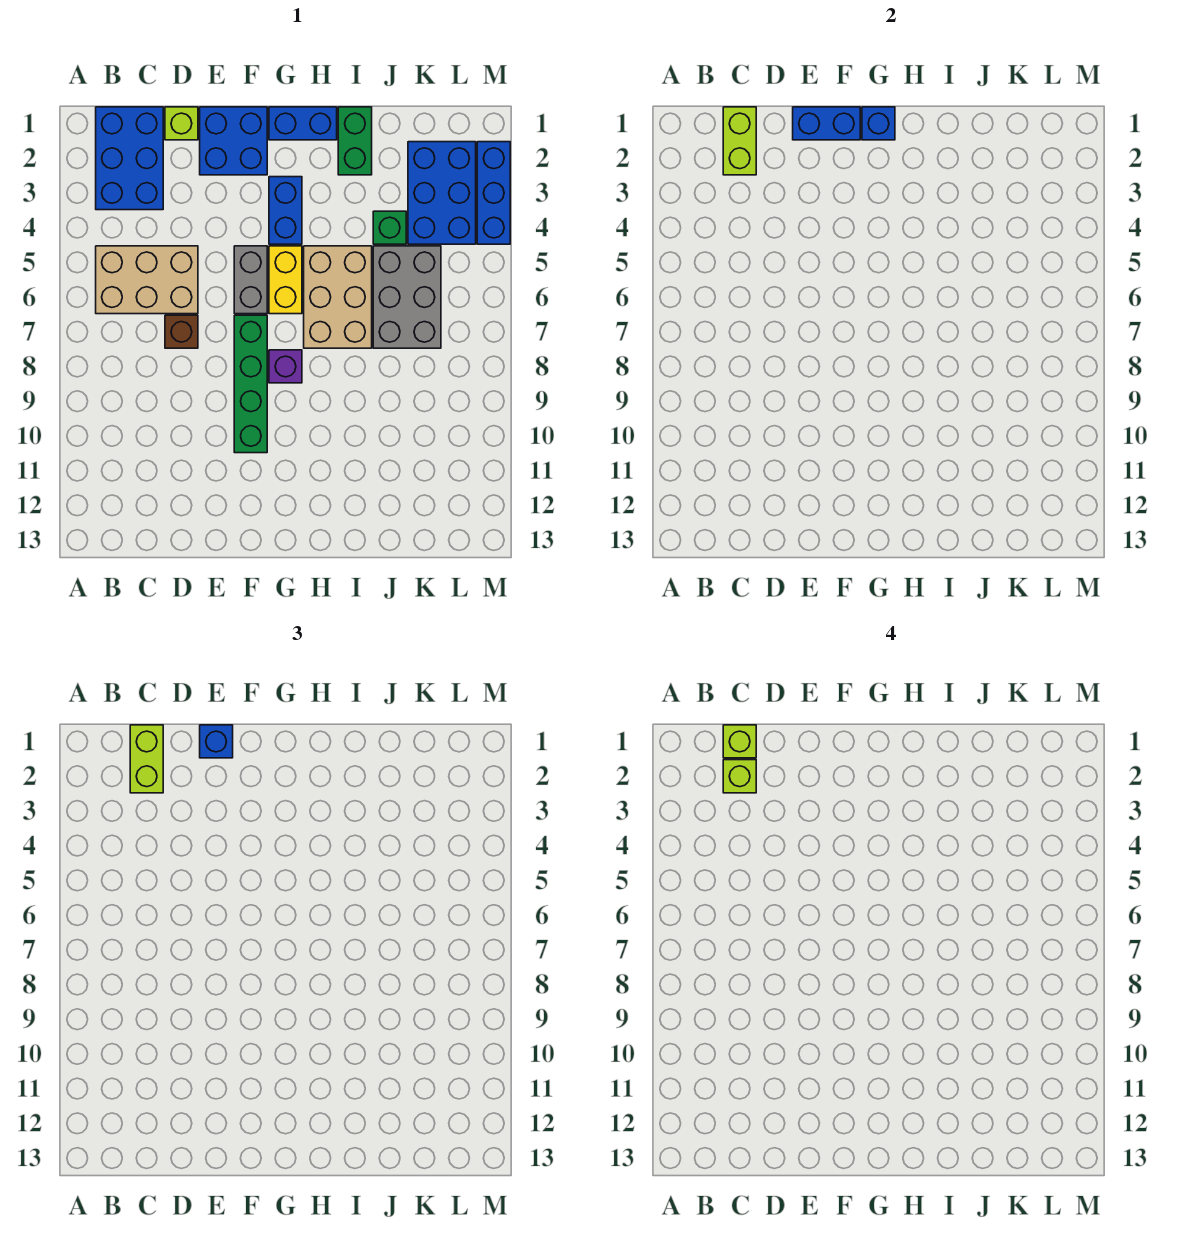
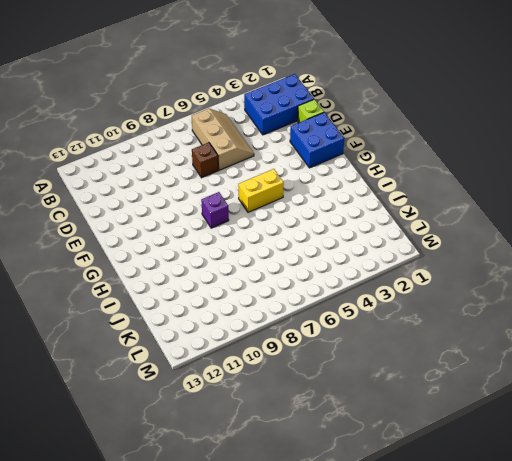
tan 2x3 slope [192,108,254,170] -> tan 2x3 brick [96,246,198,314]
none -> grey 1x2 brick [234,246,267,314]
none -> green 1x4 brick [234,315,267,453]
none -> blue 1x2 brick [269,107,337,140]

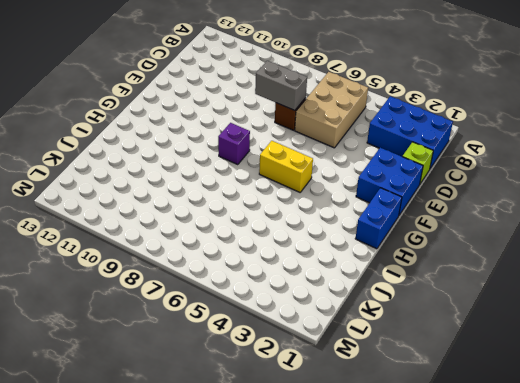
grey 1x2 brick [255,61,307,111] -> grey 1x2 brick moved to [234,246,267,314]
none -> green 1x4 brick [234,315,267,453]
none -> blue 1x2 brick [269,177,302,244]
none -> tan 2x3 brick [304,246,372,348]

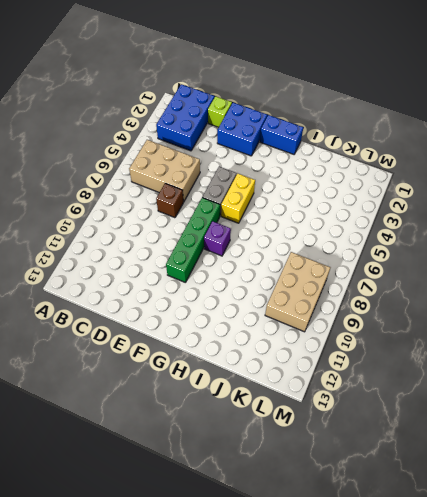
tan 2x3 brick [265,252,330,332] -> tan 2x3 brick moved to [304,246,372,348]
none -> blue 1x2 brick [269,177,302,244]
none -> green 1x2 brick [338,107,372,175]
none -> green 1x1 brick [373,211,406,244]

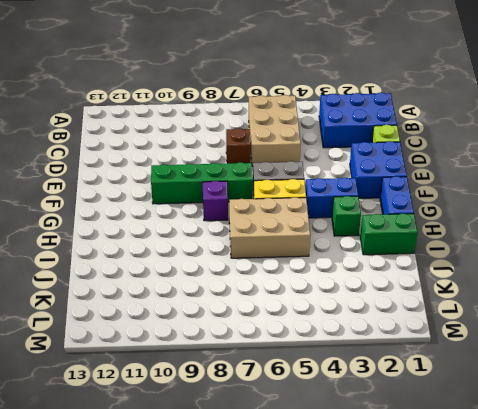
green 1x1 brick [332,196,361,236] -> green 1x1 brick moved to [373,211,406,244]
none -> grey 2x3 brick [373,246,441,348]
none -> blue 2x3 brick [408,142,476,244]
none -> blue 1x3 brick [477,142,510,244]

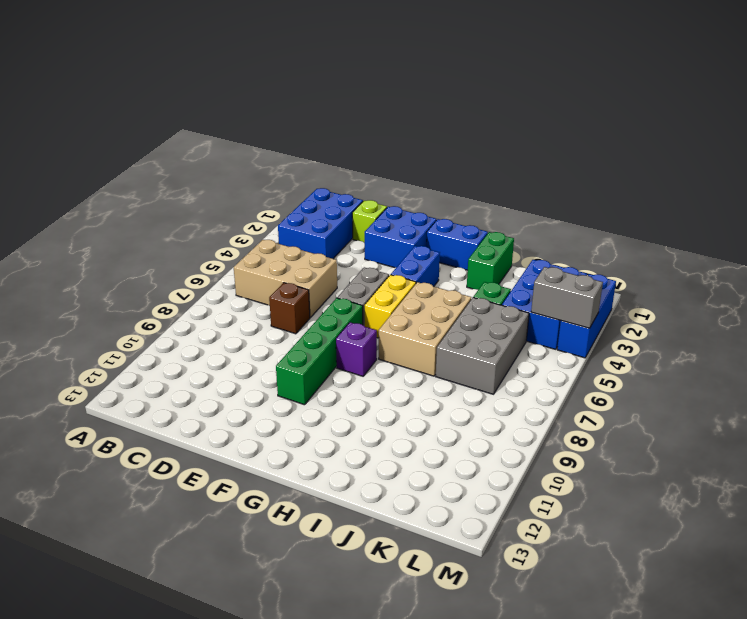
grey 1x2 brick [531,267,603,328] -> none
none -> lime 1x2 brick [723,107,756,175]
none -> blue 1x2 brick [793,107,860,140]
none -> blue 1x1 brick [862,107,895,140]

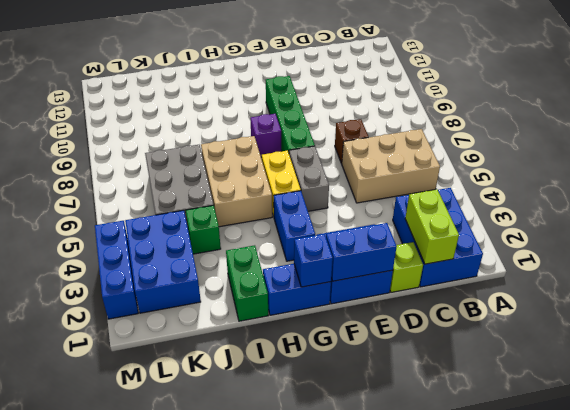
none -> lime 1x2 brick [130,725,163,793]
none -> blue 1x1 brick [200,725,233,758]
none -> lime 1x1 brick [723,725,756,758]

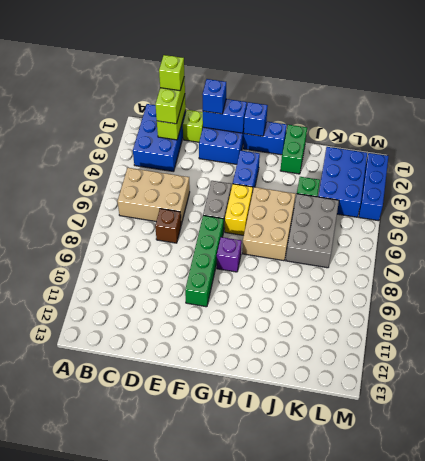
none -> lime 1x1 brick [723,760,756,793]

